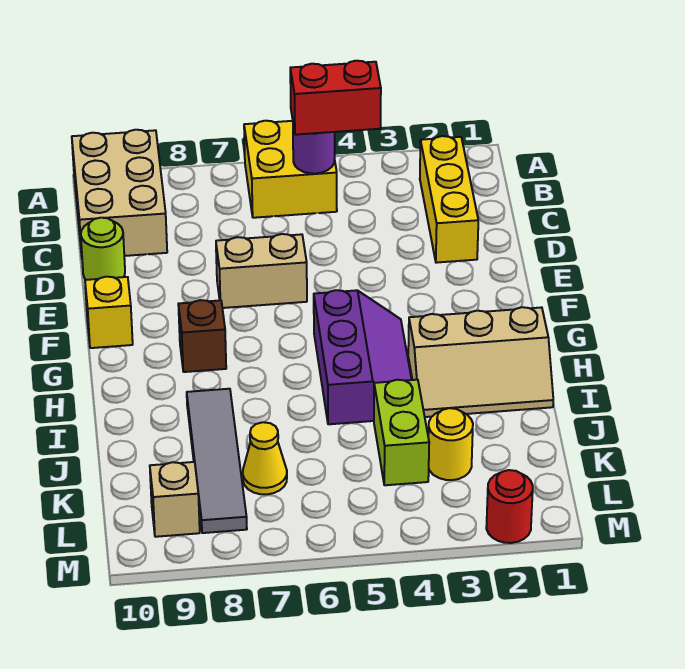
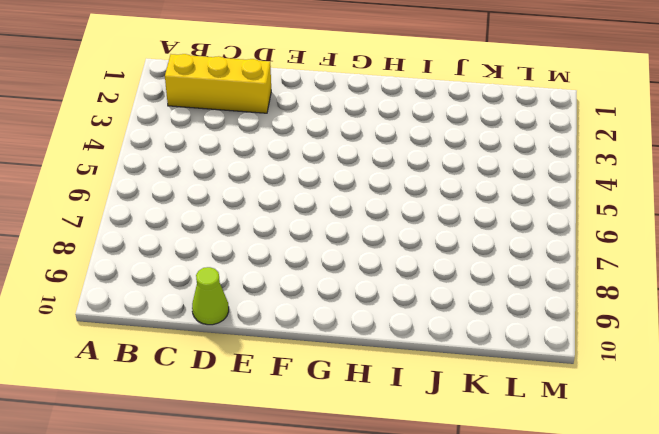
lime 1x1 cone [192,267,229,325] -> lime 1x1 round brick [81,218,125,280]
none -> yellow 2x2 brick [244,121,337,218]
none -> tan 2x3 brick [72,130,167,256]
none -> tan 1x2 brick [216,234,307,308]

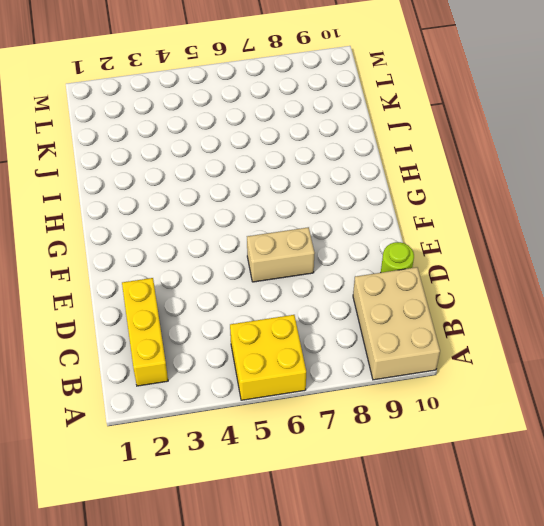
none -> yellow 1x1 brick [85,277,133,348]
none -> purple 2x3 slope [314,290,412,424]
none -> brown 1x1 brick [178,300,226,372]

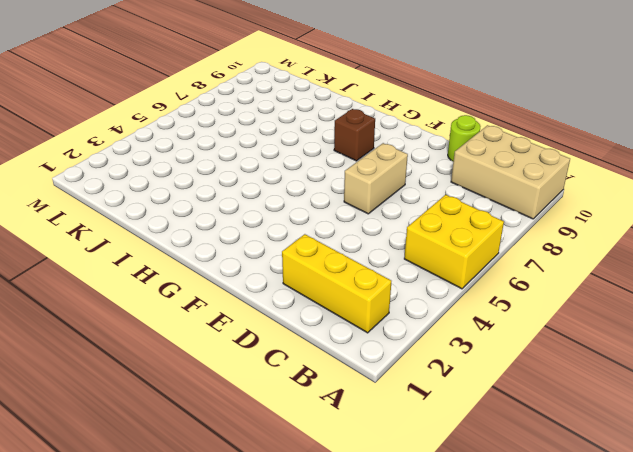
none -> yellow 1x1 brick [85,277,133,348]
none -> purple 2x3 slope [314,290,412,424]
none -> tan 2x3 slope [408,307,553,417]

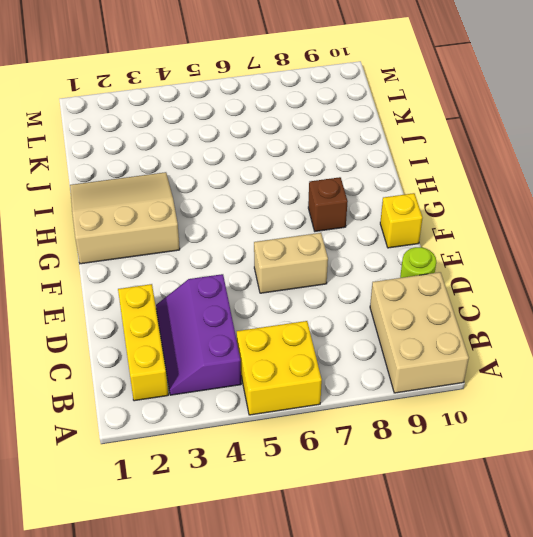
purple 2x3 slope [156,274,241,395] -> purple 2x3 slope moved to [314,290,412,424]
tan 3x3 slope [70,172,180,264] -> tan 2x3 slope [408,307,553,417]
none -> grey 1x4 tile [187,389,247,533]
none -> lime 1x2 brick [374,380,429,485]
none -> yellow 1x1 round brick [428,408,473,480]

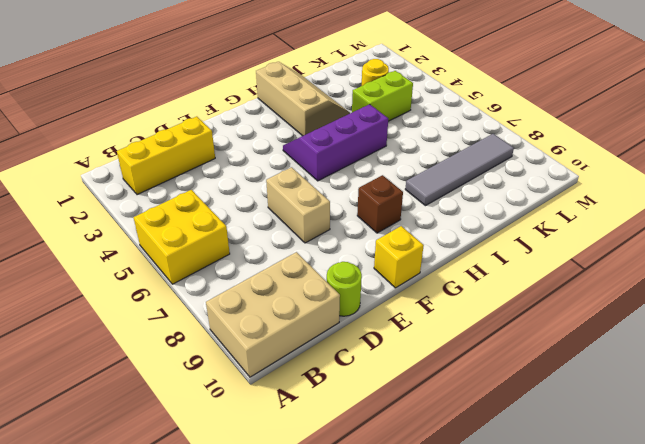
none -> yellow 1x1 cone [243,422,287,494]
none -> tan 1x1 brick [150,462,200,537]
none -> red 1x1 round brick [486,470,533,543]

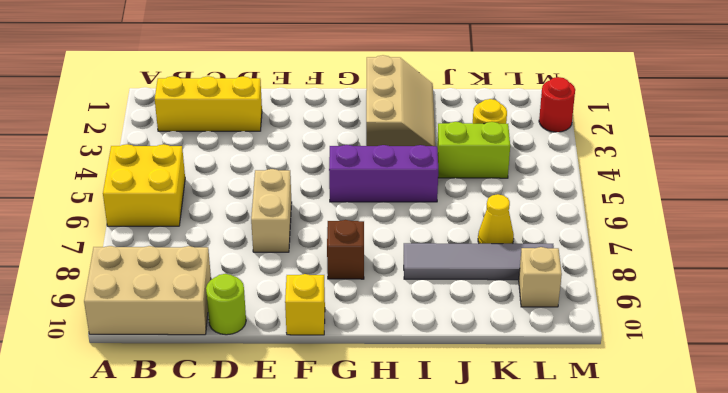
none -> purple 1x1 round brick [293,125,335,174]
none -> red 1x2 brick [290,61,381,135]

